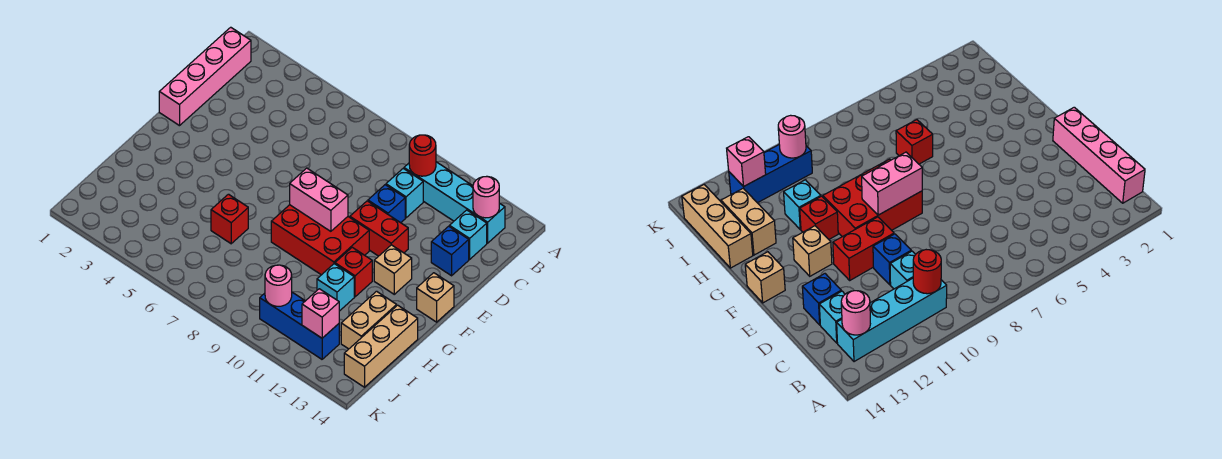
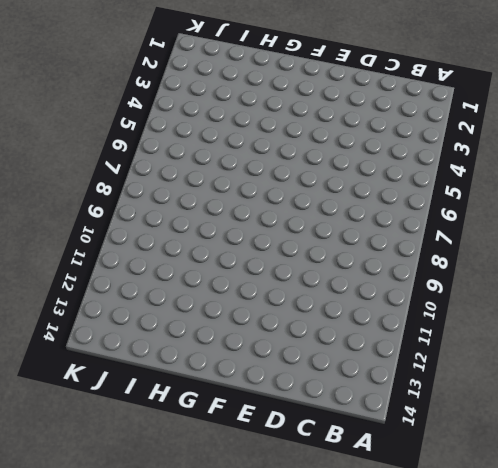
none -> pink 1x4 brick [159,27,251,126]
none -> cyan 1x4 brick [404,162,505,243]
none -> cyan 1x1 brick [386,168,423,218]

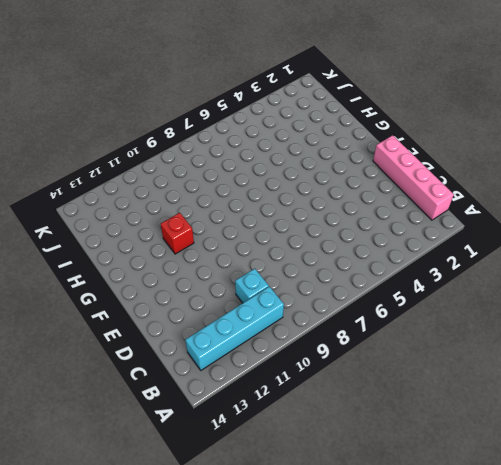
none -> cyan 1x1 brick [449,210,487,259]
none -> blue 1x1 brick [368,185,405,223]
none -> blue 1x1 brick [431,226,469,276]

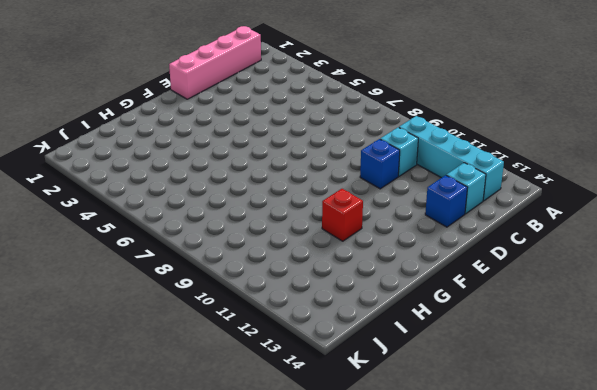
none -> red 1x2 brick [350,201,408,256]
none -> red 2x3 brick [271,205,369,275]
none -> tan 1x1 brick [374,245,412,294]

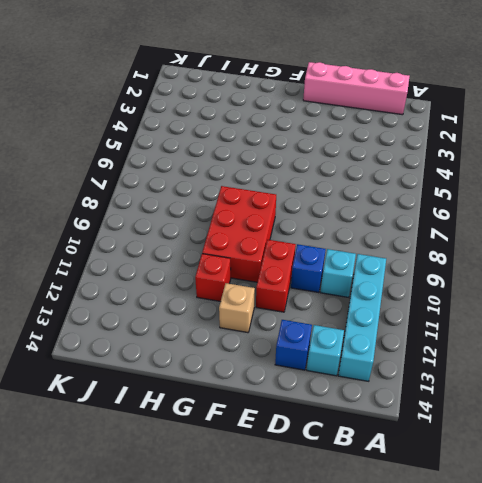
none -> tan 1x1 brick [417,273,454,322]
none -> red 1x1 brick [211,194,248,244]
none -> cyan 1x1 brick [317,264,354,311]

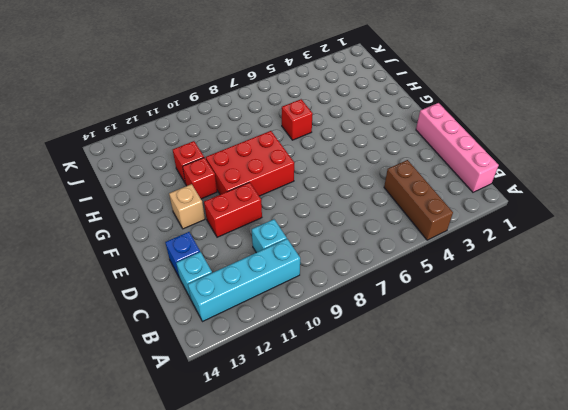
brown 1x3 brick [384,160,453,240] -> none
red 1x1 brick [173,141,204,184] -> cyan 1x1 brick [317,264,354,311]
none -> blue 1x1 brick [368,185,405,223]
none -> tan 1x1 brick [417,273,454,322]
none -> tan 1x2 brick [341,291,397,349]

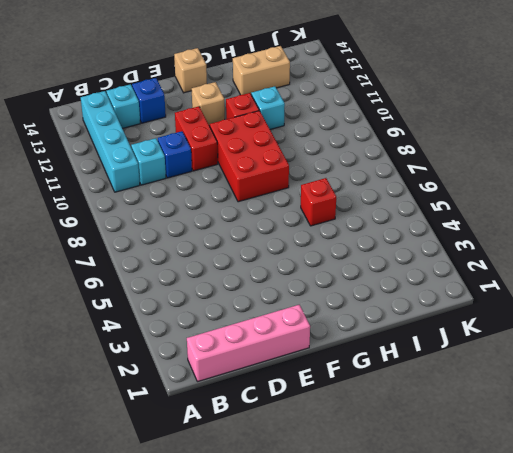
none -> tan 1x3 brick [344,305,418,387]
none -> blue 1x3 brick [260,292,339,359]
none -> red 1x1 round brick [409,135,436,176]

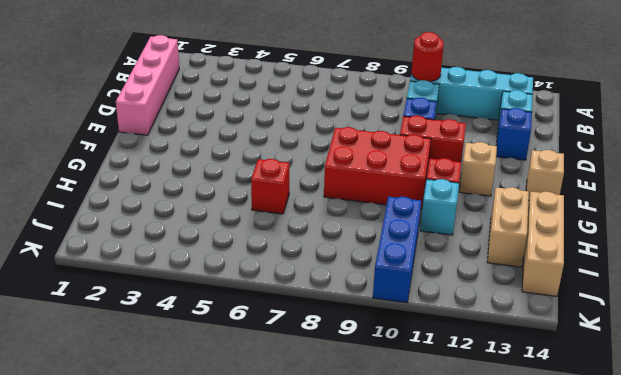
blue 1x3 brick [373,197,421,303] -> blue 1x3 brick turned to [260,292,339,359]
none -> pink 1x1 round brick [473,177,499,218]
none -> pink 1x2 brick [290,168,348,231]
none -> pink 1x1 round brick [265,265,292,306]

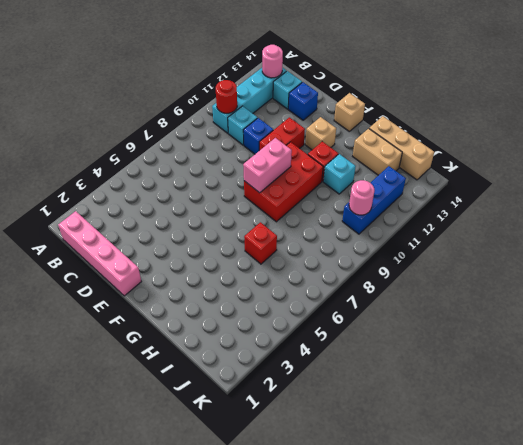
none -> pink 1x1 brick [302,289,339,338]

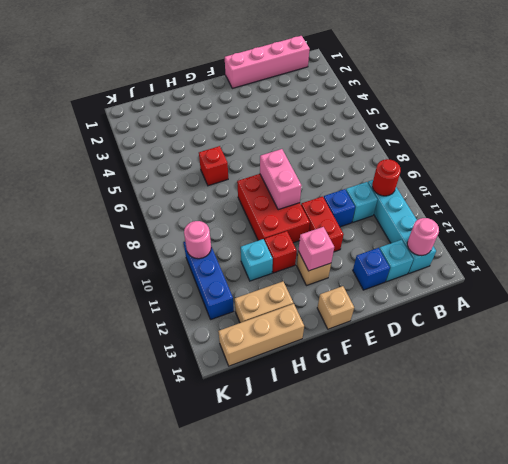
pink 1x1 brick [298,227,334,271] -> pink 1x1 brick moved to [302,289,339,338]

